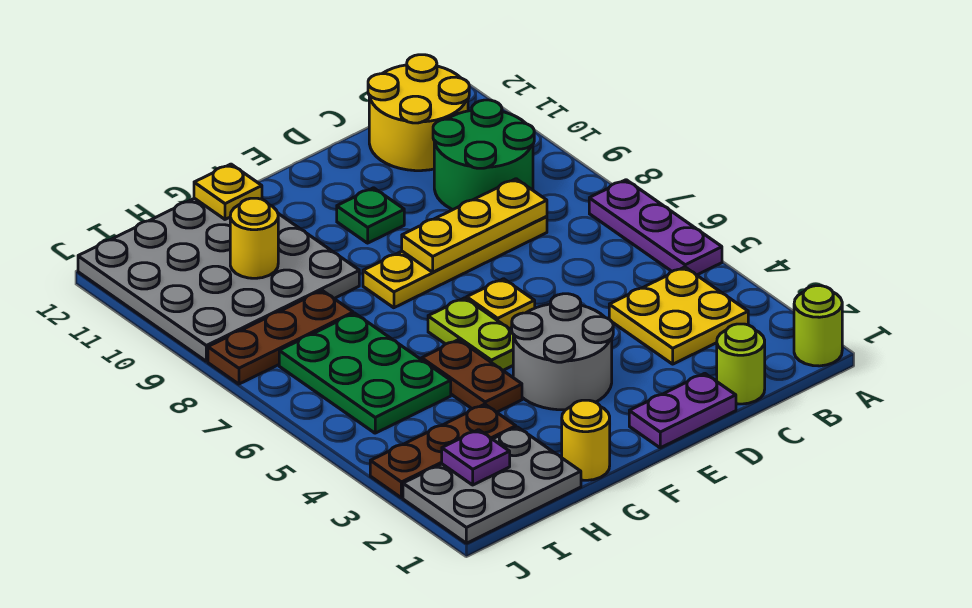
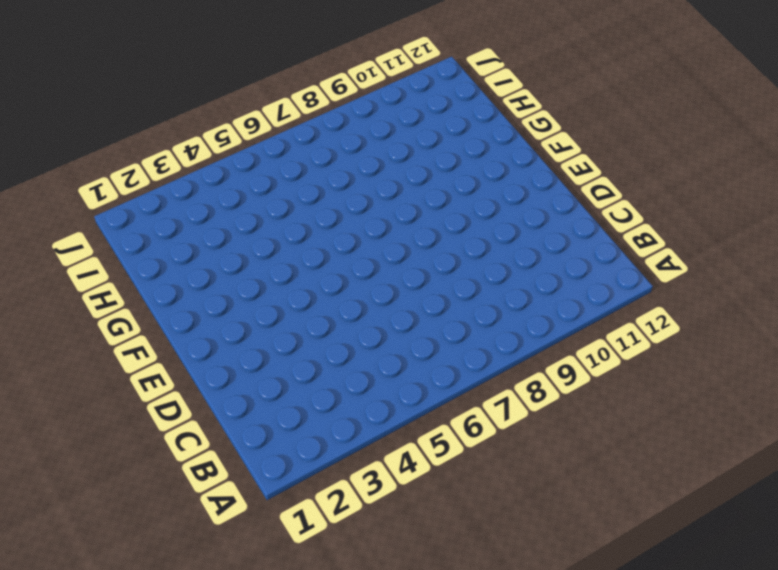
none -> lime 1x1 round brick [794,286,842,366]
none -> purple 1x3 plate [589,180,722,275]
none -> yellow 2x2 plate [609,267,748,364]

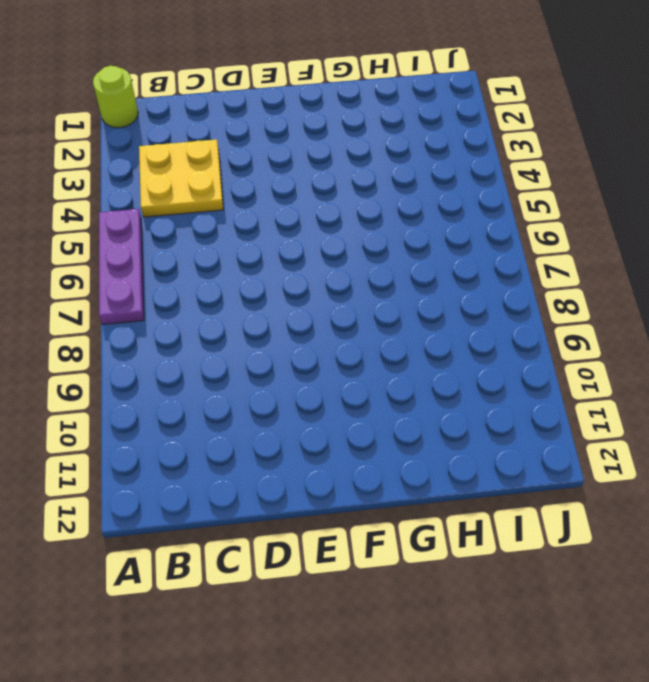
none -> green 2x2 round brick [433,100,534,210]
none -> yellow 2x2 round brick [368,55,469,171]
none -> lime 1x1 round brick [717,324,765,404]

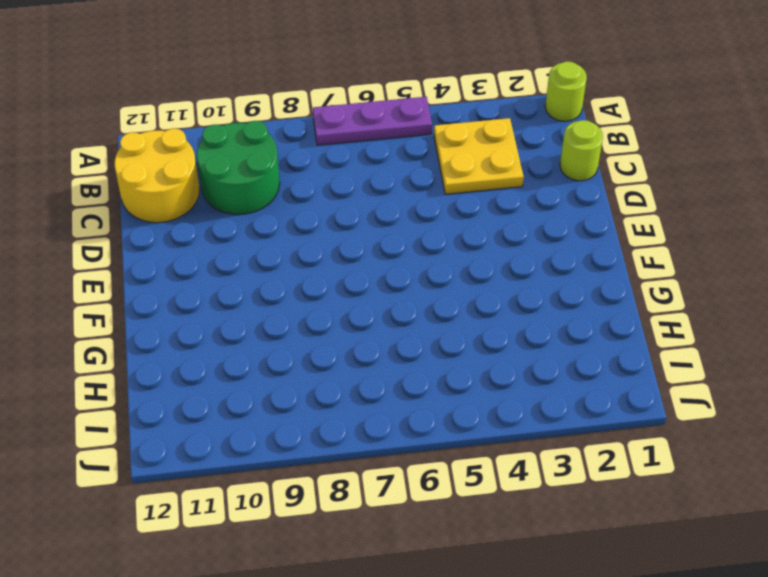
none -> yellow 1x4 plate [363,217,547,308]
none -> purple 1x2 plate [629,373,736,448]
none -> grey 2x2 round brick [512,294,613,410]

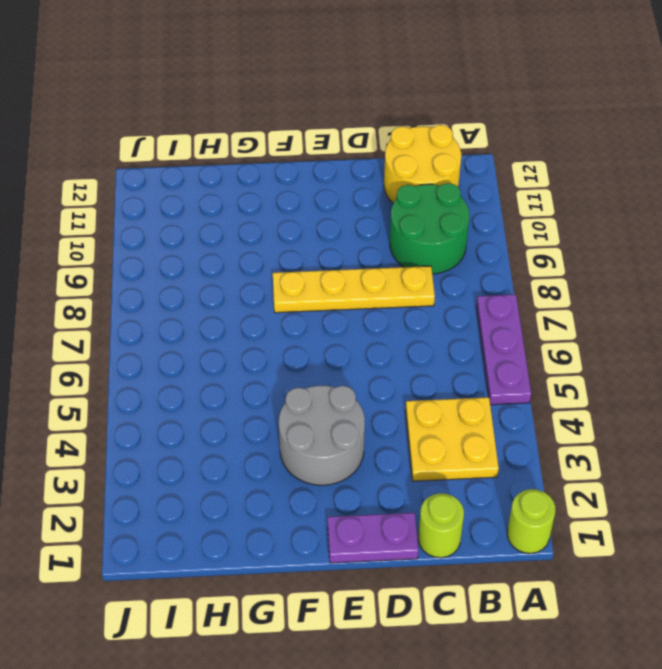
none -> yellow 1x1 plate [467,279,535,329]
none -> green 1x1 plate [337,188,404,243]
none -> lime 1x2 plate [428,298,513,370]

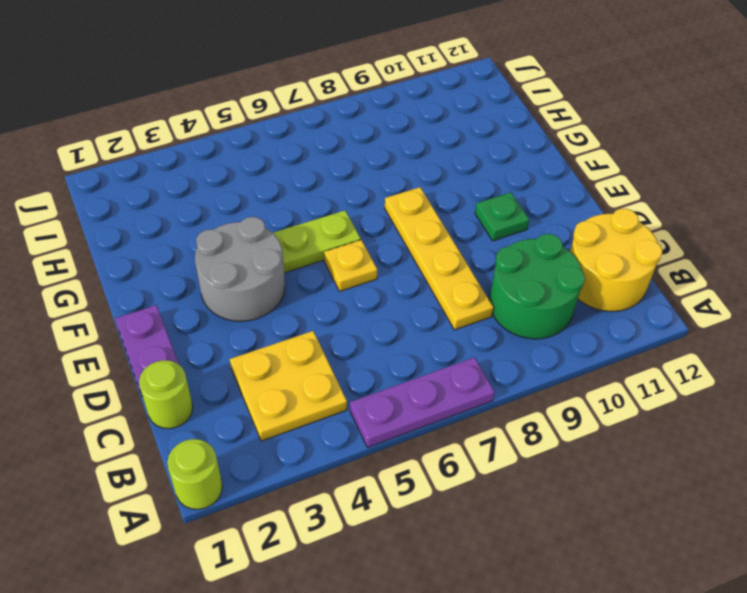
none -> yellow 1x1 round brick [562,400,610,480]
none -> brown 1x2 plate [422,340,522,412]
none -> grey 4x4 plate [78,198,359,361]

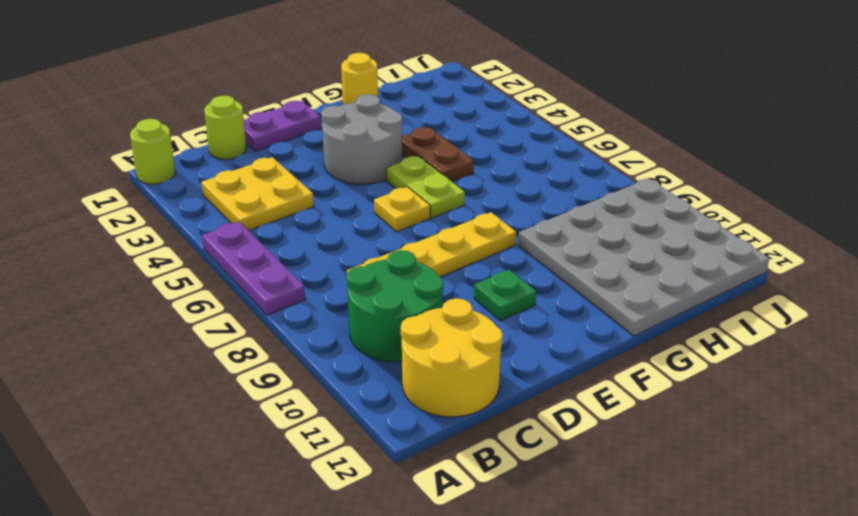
none -> grey 2x3 plate [403,427,581,543]
none -> brown 1x3 plate [370,404,516,498]
none -> green 2x3 plate [279,313,451,433]

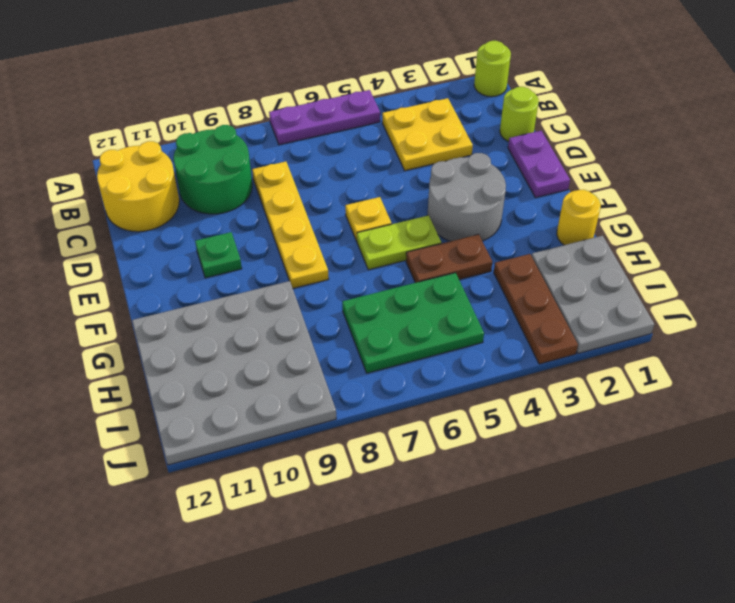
none -> brown 1x3 plate [208,291,353,384]
none -> yellow 1x3 plate [402,179,547,272]
none -> yellow 1x1 plate [194,164,262,219]

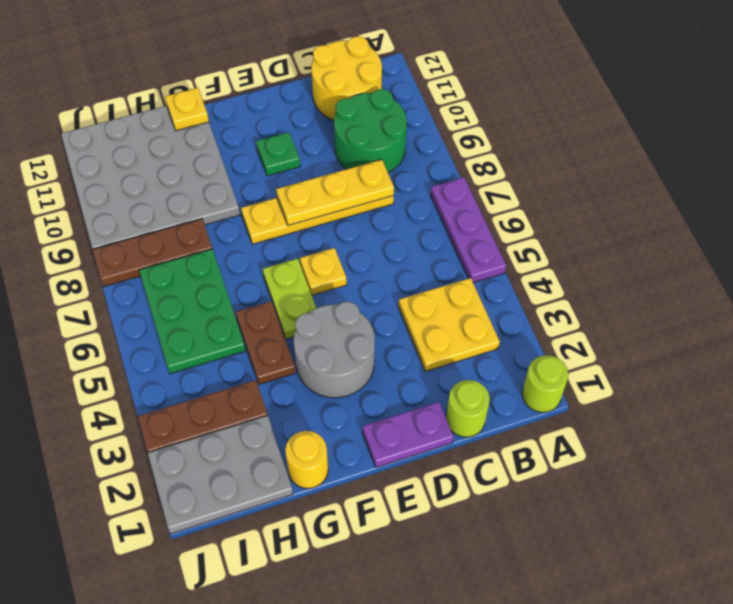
none -> yellow 1x1 round brick [230,198,278,278]
none -> purple 1x1 plate [442,430,510,485]

